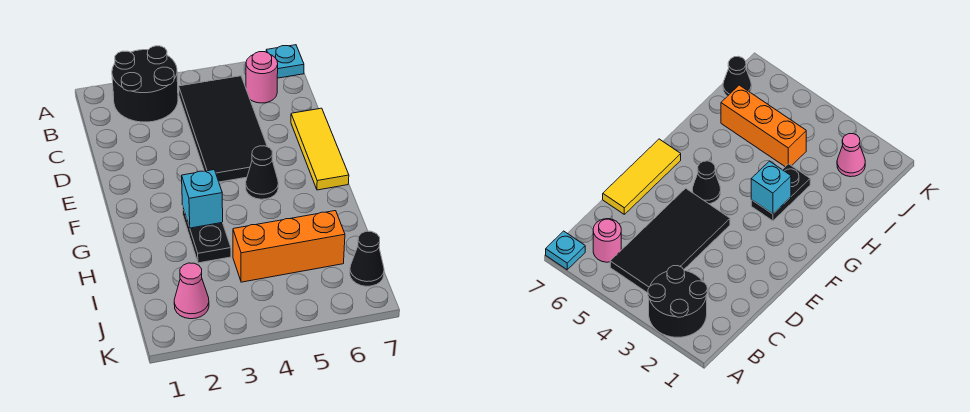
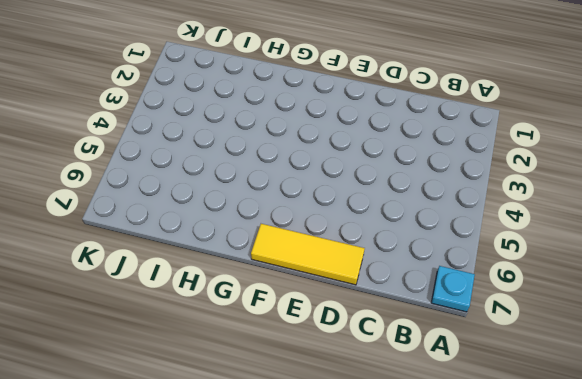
none -> black 2x2 round brick [112,46,178,122]
none -> black 2x4 tile [179,76,267,182]

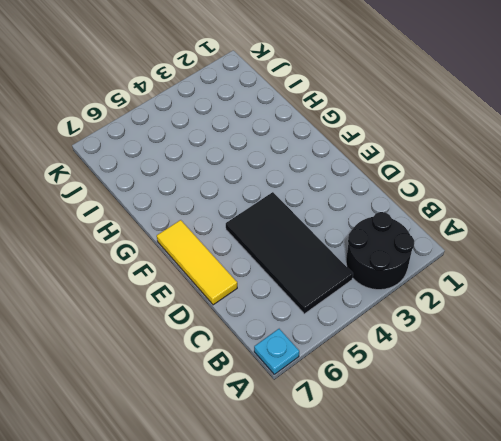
none -> pink 1x1 round brick [246,52,278,103]
none -> black 1x1 cone [246,146,278,199]

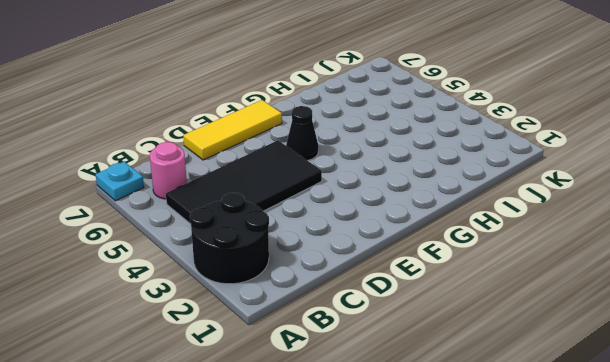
none -> black 1x2 plate [183,208,231,263]
none -> orange 1x3 brick [233,211,345,282]

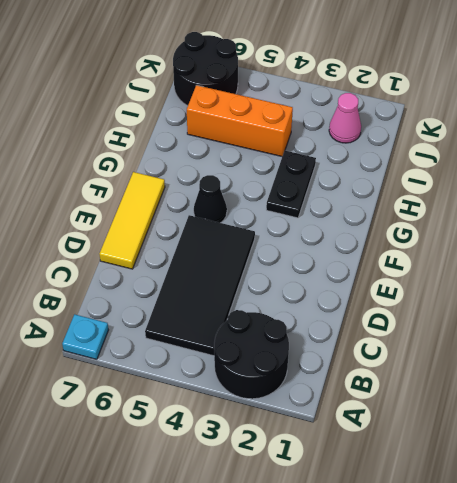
black 2x2 round brick [173,32,238,106] -> black 1x1 cone [350,231,384,286]
none -> pink 1x1 round brick [246,52,278,103]
none -> cyan 1x1 brick [182,170,223,228]

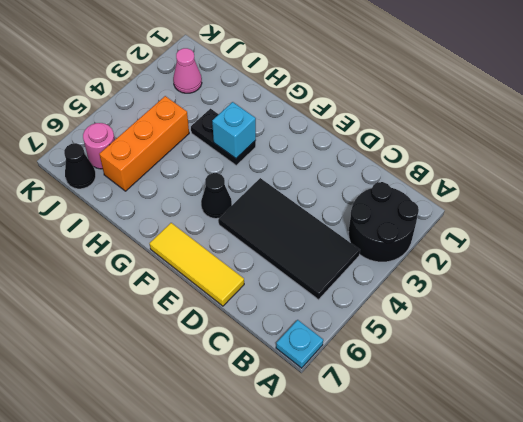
pink 1x1 round brick [83,123,115,169] -> pink 1x1 round brick moved to [246,52,278,103]

